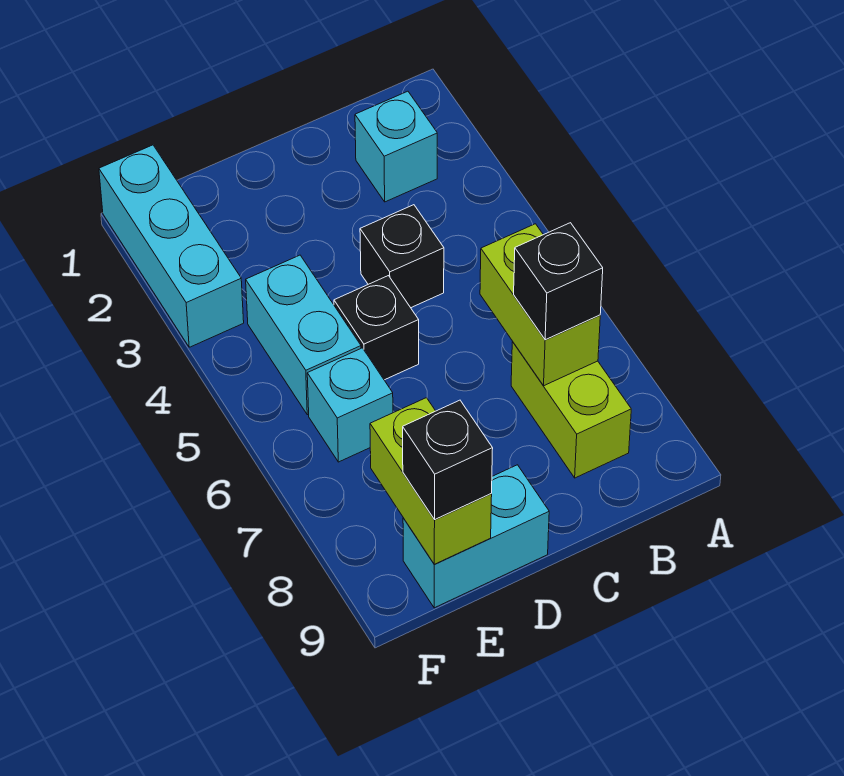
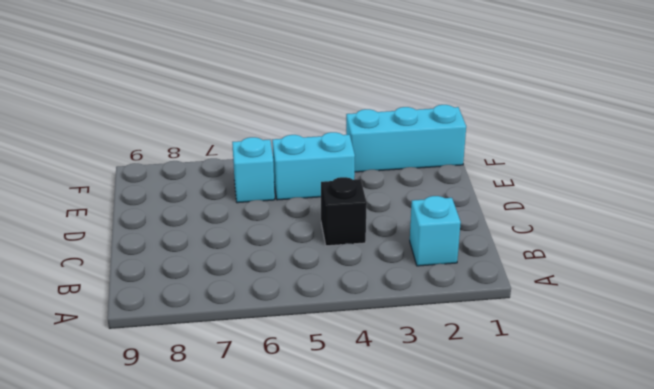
none -> lime 1x2 brick [511,342,631,478]
none -> black 1x1 brick [334,276,419,380]
none -> cyan 1x2 brick [403,465,549,608]

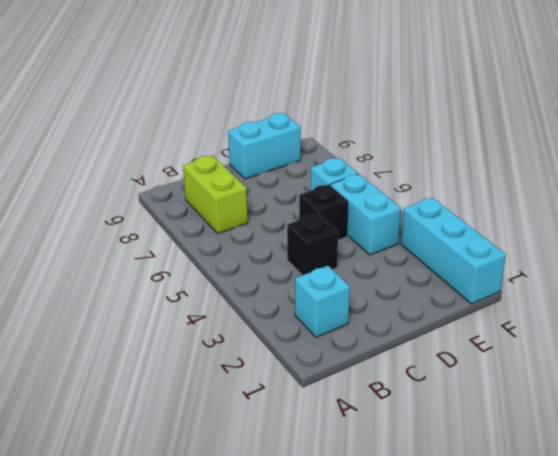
none -> lime 1x2 brick [480,224,600,386]
none -> lime 1x2 brick [370,398,492,564]
none -> black 1x1 brick [514,223,603,340]

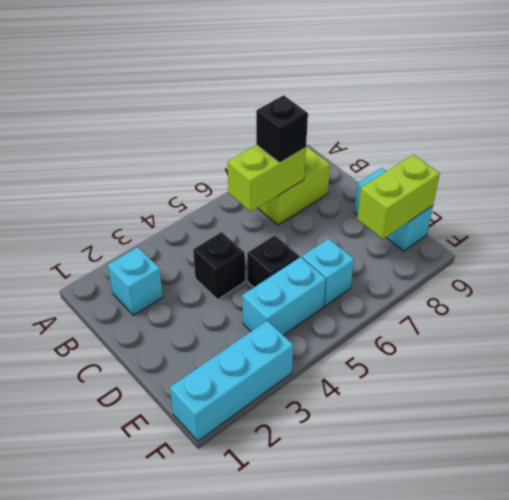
none -> black 1x1 brick [403,400,493,520]

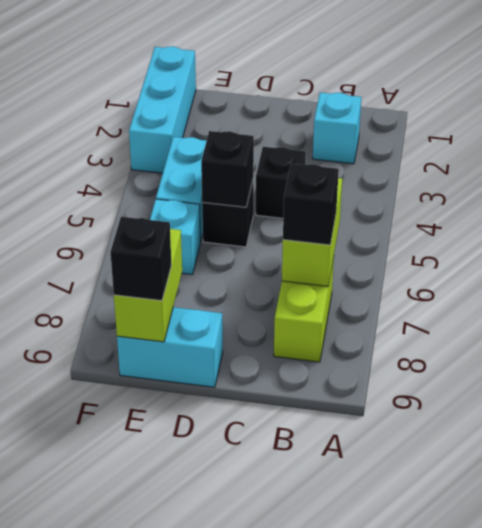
black 1x1 brick [201,131,254,207] -> none

